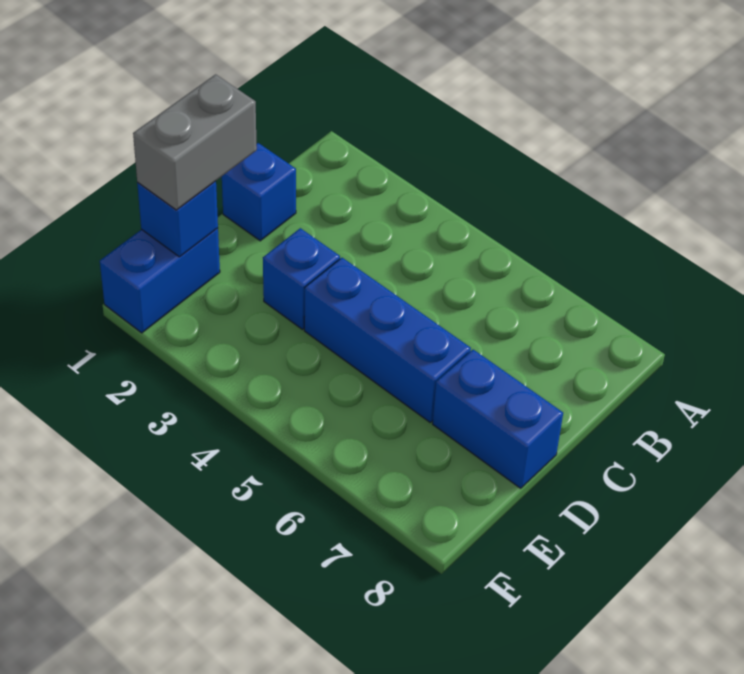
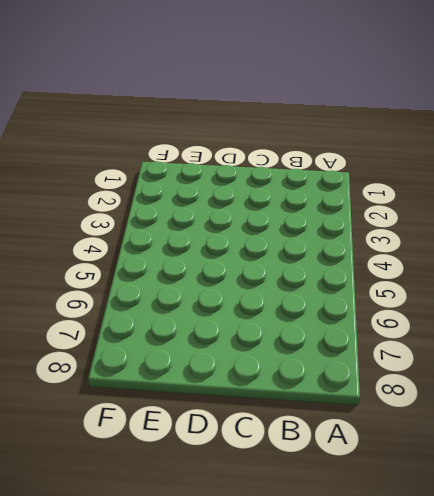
none -> blue 1x1 brick [222,143,296,241]
none -> blue 1x1 brick [263,228,340,329]

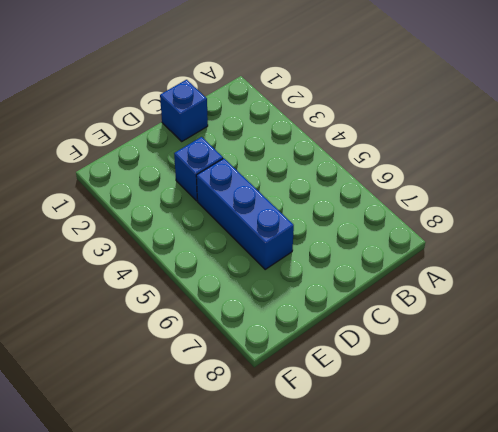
none -> blue 1x2 brick [433,350,563,488]
none -> blue 1x2 brick [100,228,220,333]

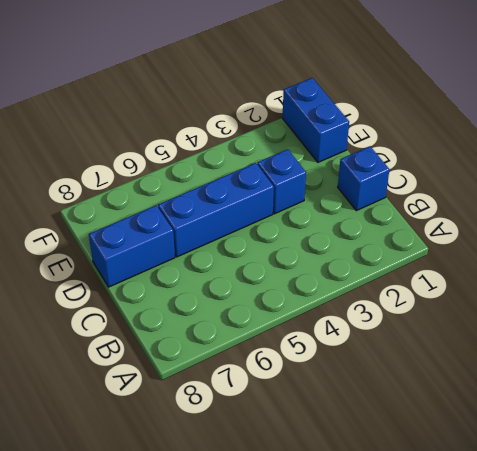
none -> blue 1x1 brick [137,181,218,257]
none -> grey 1x2 brick [133,74,257,210]

